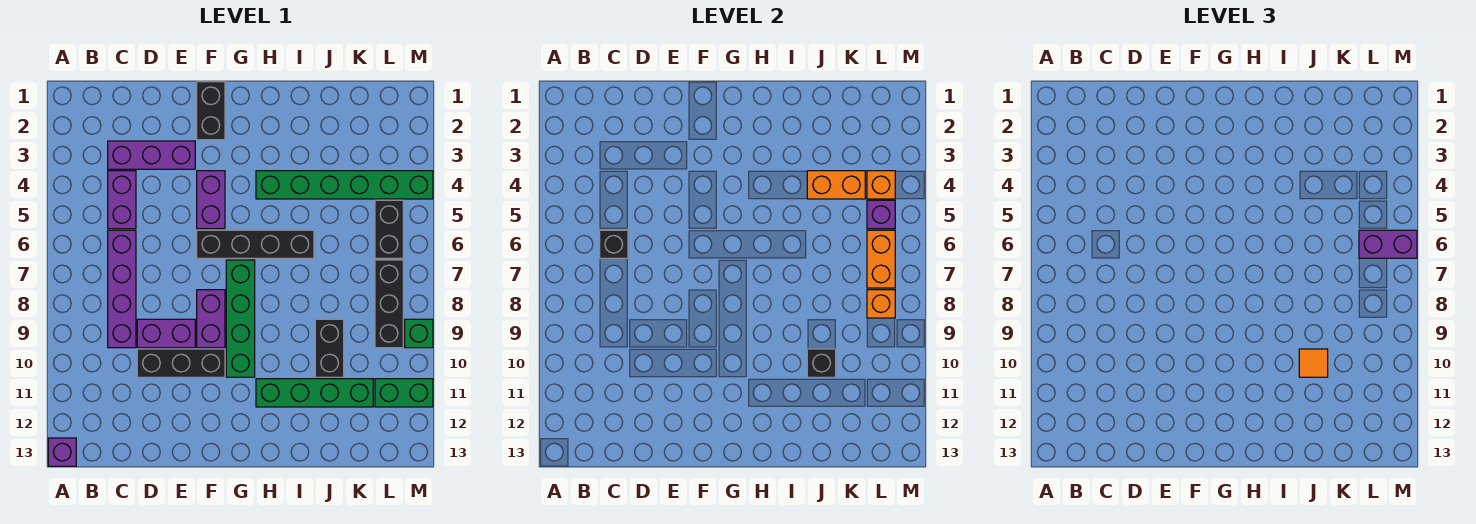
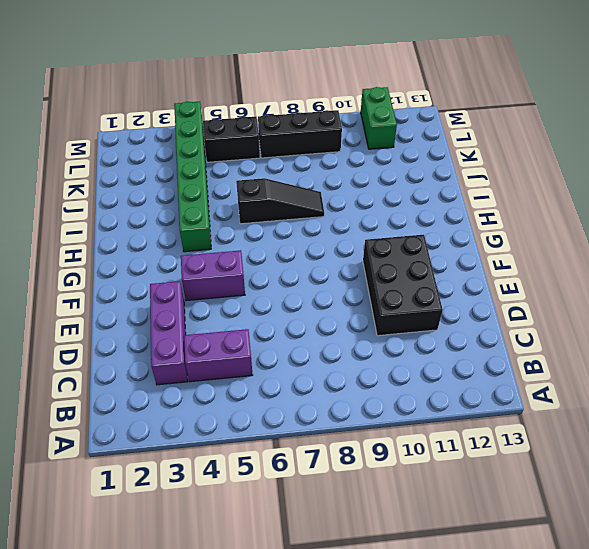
black 2x3 brick [363,235,443,336] -> black 1x3 brick [137,349,225,377]
black 1x3 slope [236,178,324,224] -> black 1x4 brick [197,230,314,258]
none -> purple 1x1 brick [48,438,76,466]
none -> purple 1x4 brick [108,230,136,348]
none -> purple 1x2 brick [137,319,195,348]

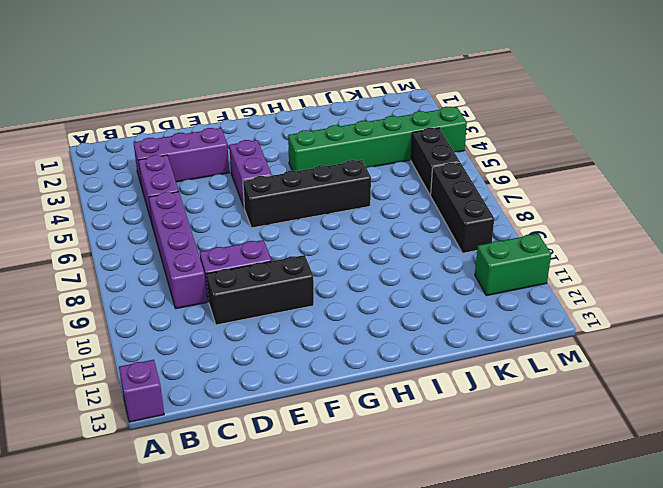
none -> black 1x2 brick [197,82,225,140]
none -> purple 1x2 brick [197,290,225,348]
none -> green 1x4 brick [226,260,255,377]

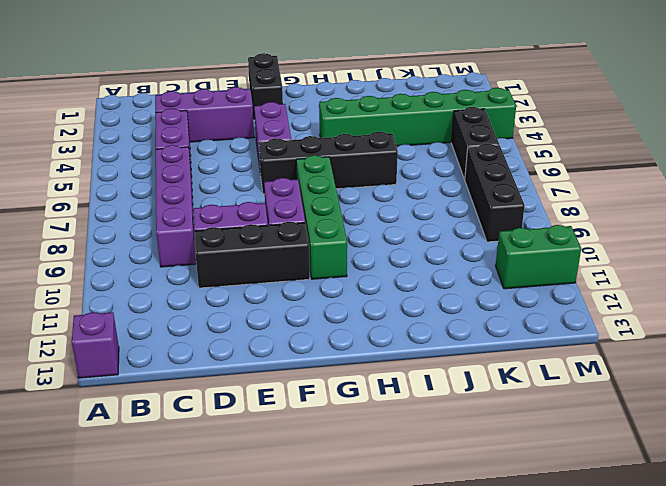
none -> green 1x4 brick [256,379,373,407]
none -> black 1x2 brick [315,319,344,377]
none -> green 1x1 brick [405,319,433,348]

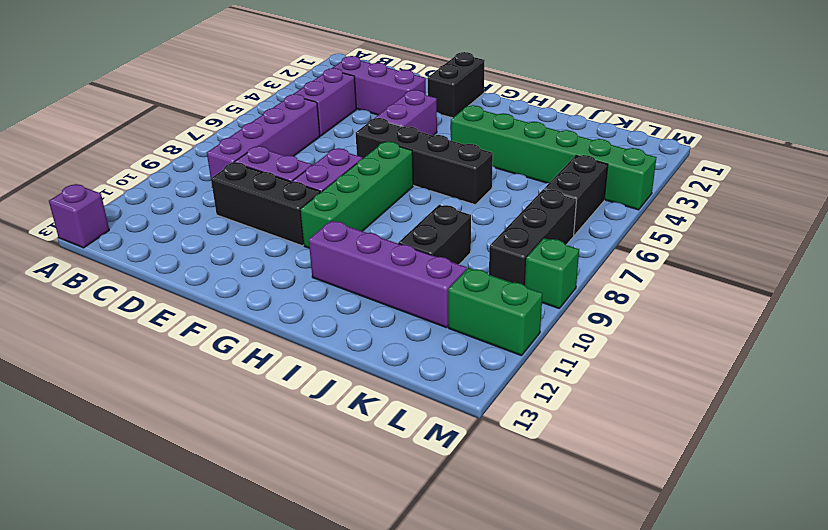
purple 1x4 brick [309,221,467,328] -> green 1x4 brick [256,379,373,407]
none -> black 1x1 brick [600,230,628,258]
none -> orange 1x2 brick [807,171,865,199]
none -> black 1x1 brick [807,349,836,377]

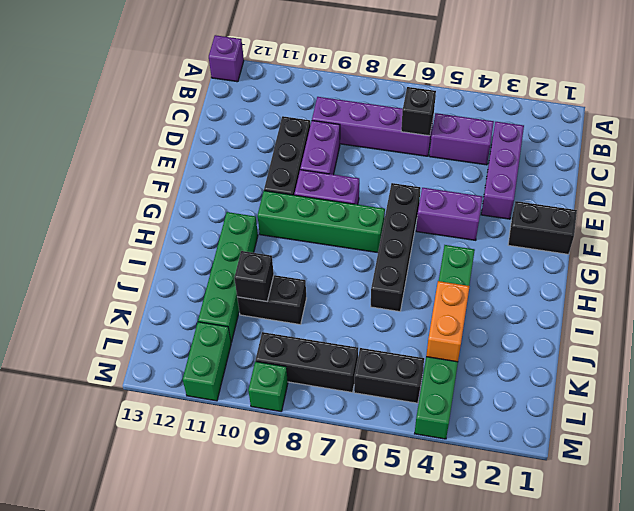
none -> orange 1x1 brick [867,171,895,199]
none -> purple 1x1 brick [867,200,895,229]
none -> orange 1x2 brick [867,230,895,288]

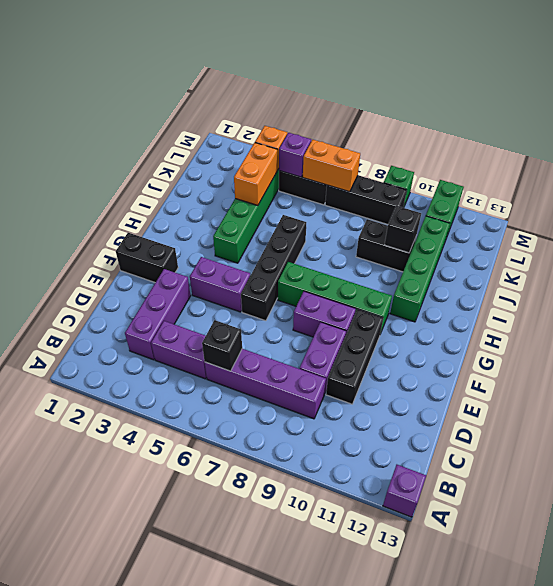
none -> orange 1x1 brick [867,290,895,318]
none -> orange 1x1 tile [1299,349,1328,377]
none -> purple 1x2 brick [1359,230,1417,258]

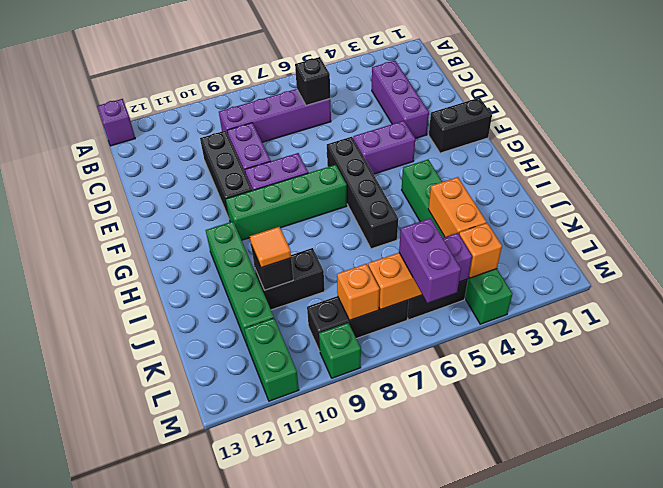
none -> purple 1x2 brick [108,171,136,229]

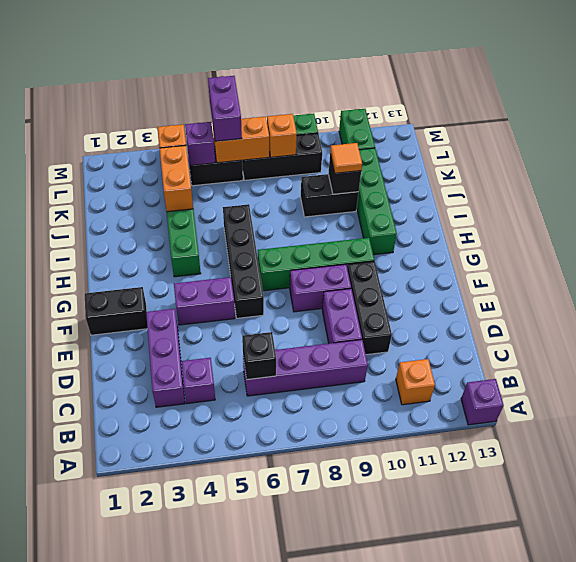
orange 1x1 brick [396,359,435,405] -> none
purple 1x1 brick [181,358,215,404] -> purple 1x2 brick [108,171,136,229]

